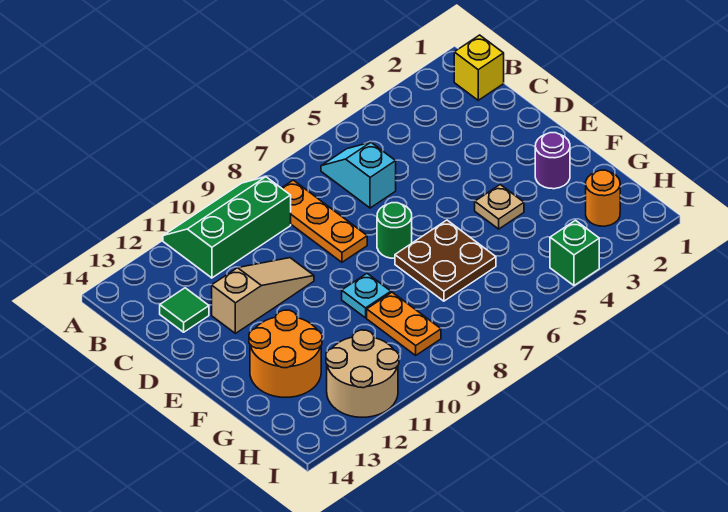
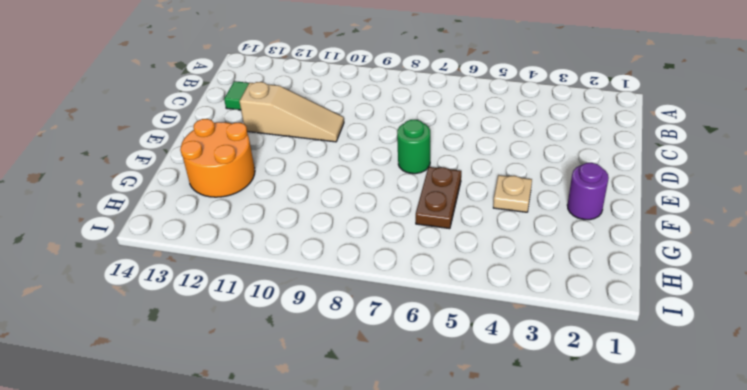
brown 1x2 plate [416,167,461,229] -> brown 2x2 plate [395,220,496,301]
none -> green 2x3 slope [163,177,291,278]
none -> yellow 1x1 brick [454,35,504,100]
none -> cyan 1x2 slope [321,142,396,208]

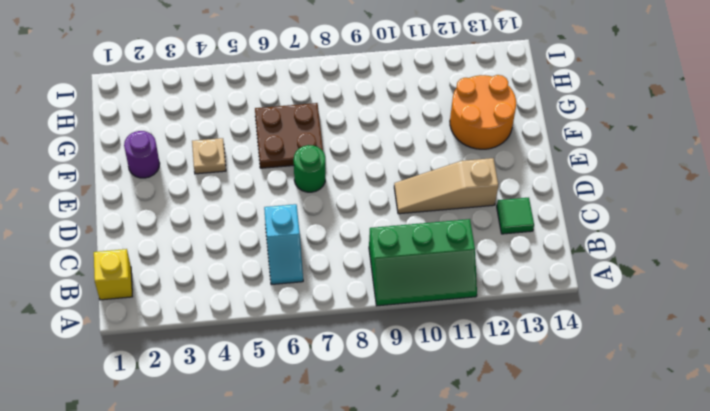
none -> orange 1x3 plate [282,180,367,262]
none -> cyan 1x1 plate [342,274,391,318]
none -> orange 1x2 plate [367,292,441,355]

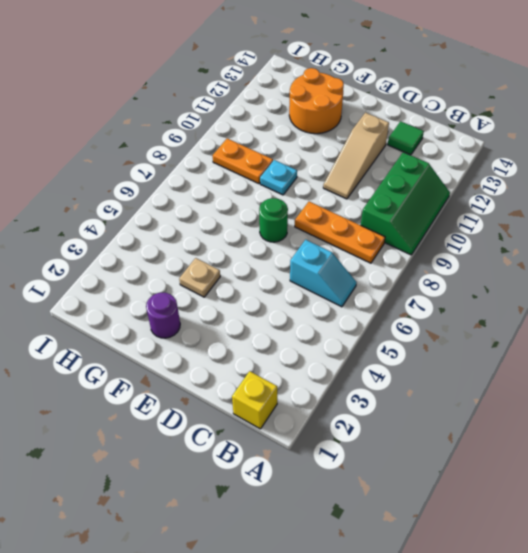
none -> brown 2x2 plate [395,220,496,301]
none -> orange 1x1 round brick [586,170,620,226]
none -> tan 2x2 round brick [326,330,399,417]

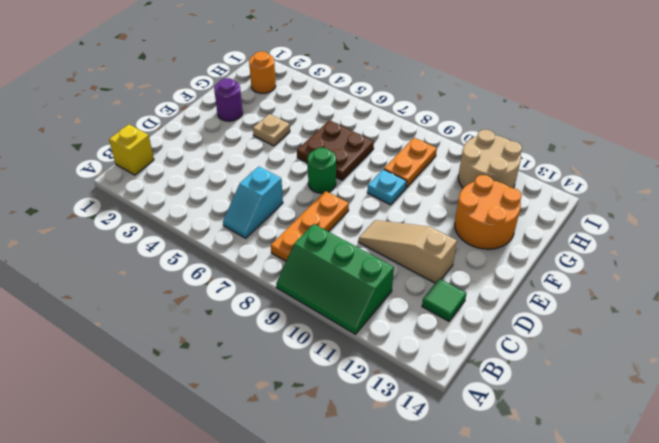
none -> green 1x1 brick [550,220,599,285]

